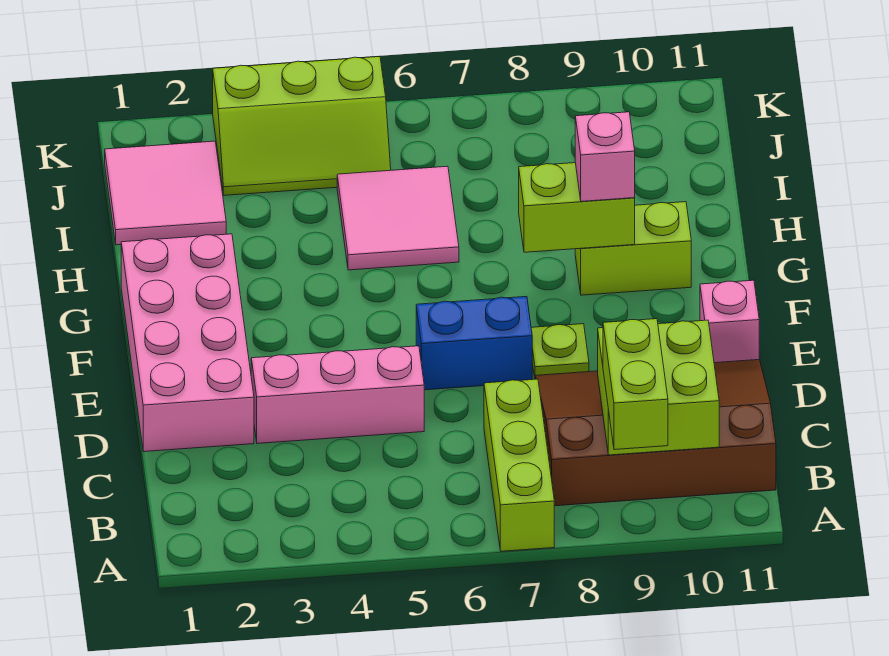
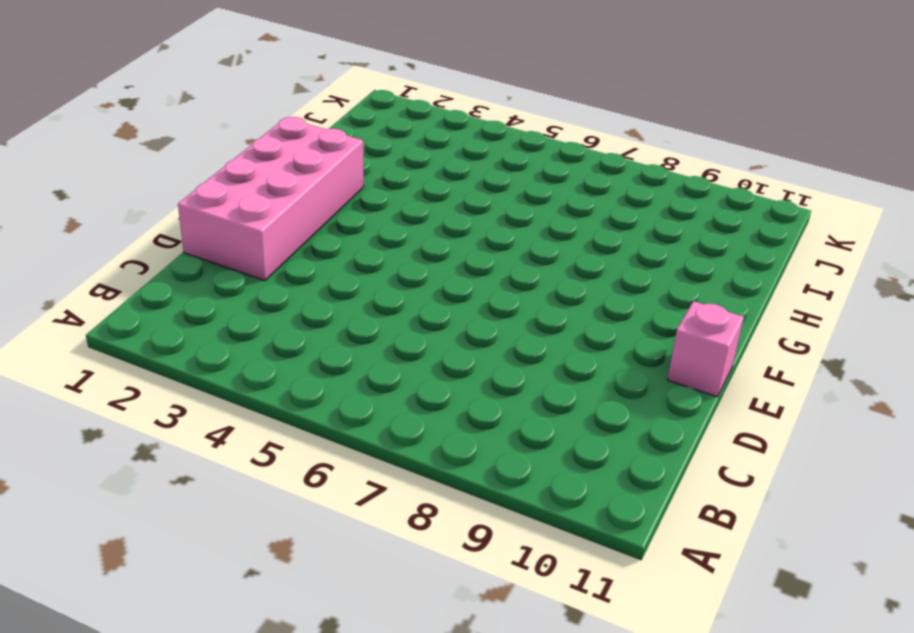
none -> lime 1x3 brick [484,379,554,551]
none -> brown 3x4 slope [535,359,776,506]
none -> pink 1x3 brick [251,346,424,444]

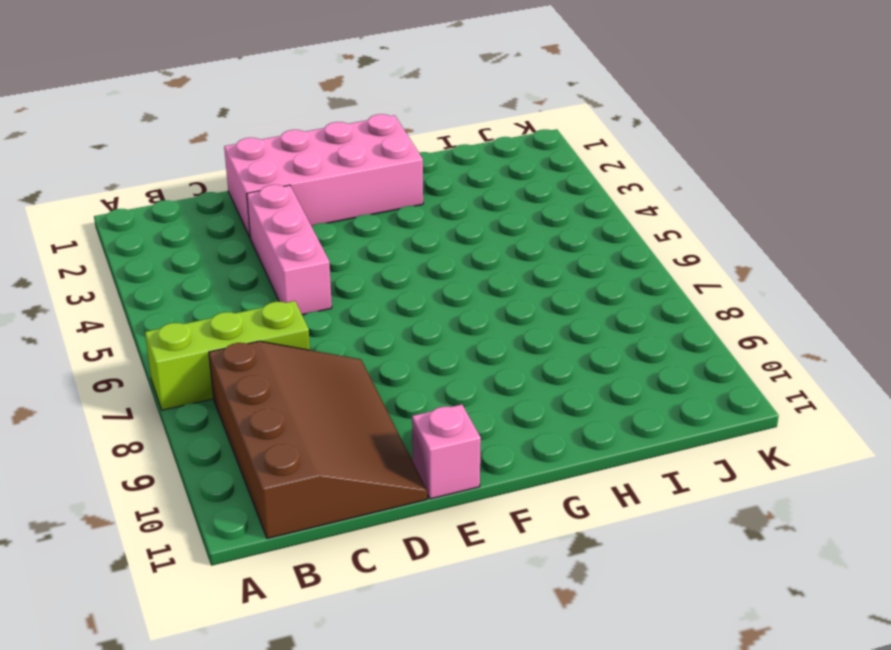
none -> blue 1x2 brick [416,296,532,390]
none -> lime 1x1 plate [531,324,589,378]
none -> lime 1x2 brick [575,202,691,295]

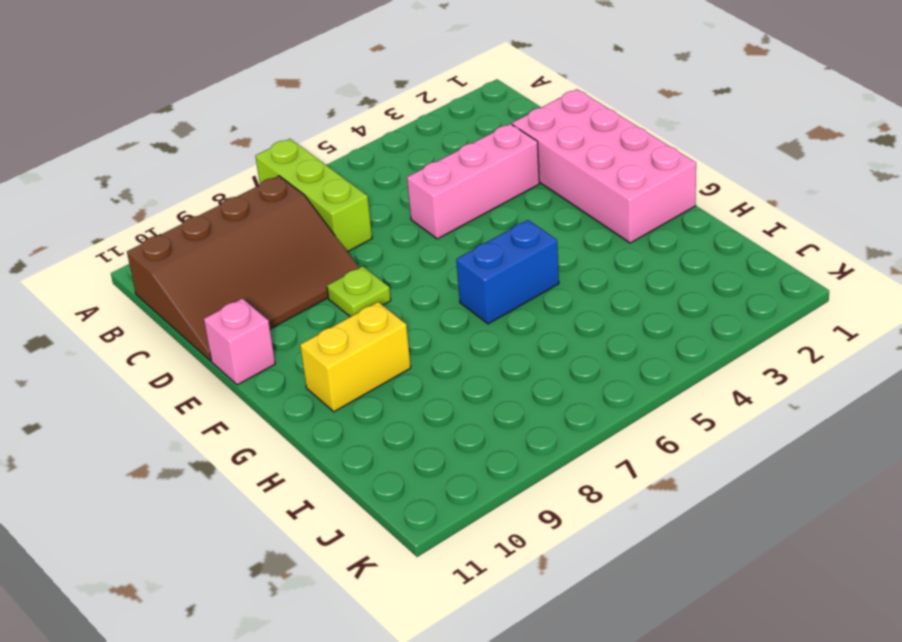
blue 1x2 brick [456,220,559,324] -> blue 1x2 brick moved to [416,296,532,390]
yellow 1x2 brick [300,302,411,412] -> lime 1x2 brick [575,202,691,295]
none -> pink 2x2 tile [337,166,459,270]
none -> pink 2x2 tile [105,141,226,245]
none -> lime 2x3 slope [213,57,391,195]

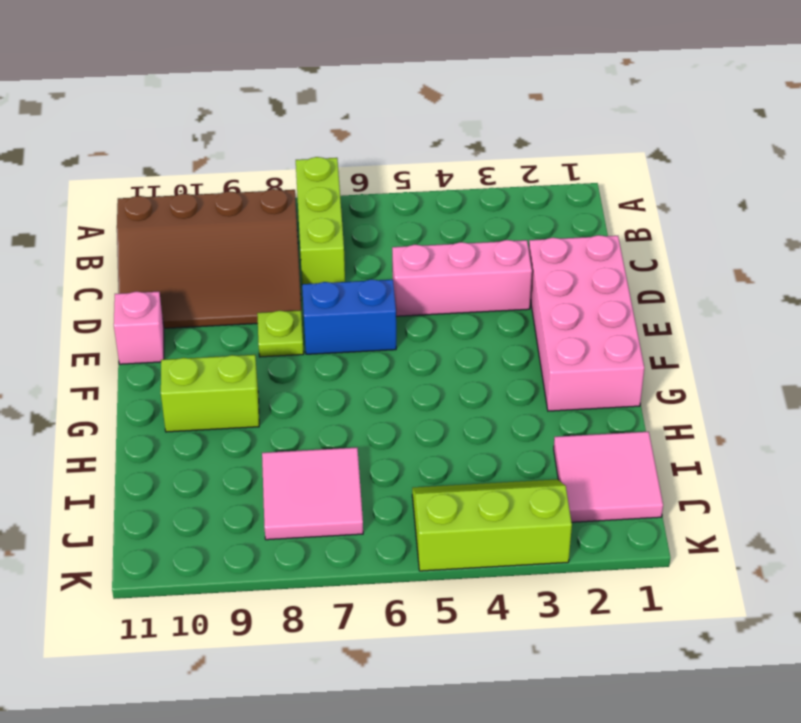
pink 2x2 tile [262,448,363,540] -> pink 2x2 tile moved to [337,166,459,270]
none -> lime 2x2 brick [598,320,719,455]
none -> lime 1x2 brick [519,163,635,252]
none -> lime 1x2 brick [603,319,668,450]

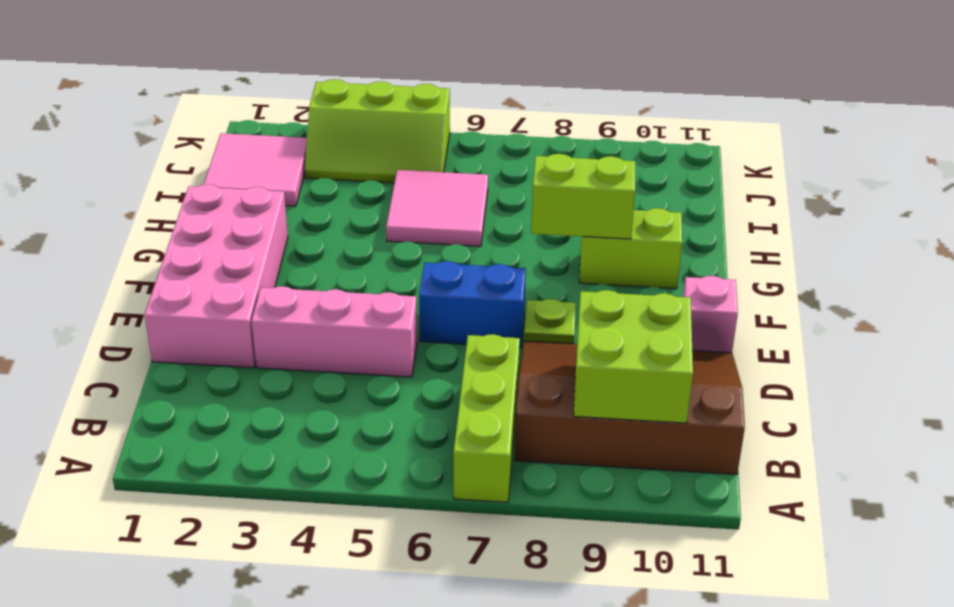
none -> lime 1x2 brick [603,319,668,450]
none -> pink 1x1 brick [575,112,635,201]

